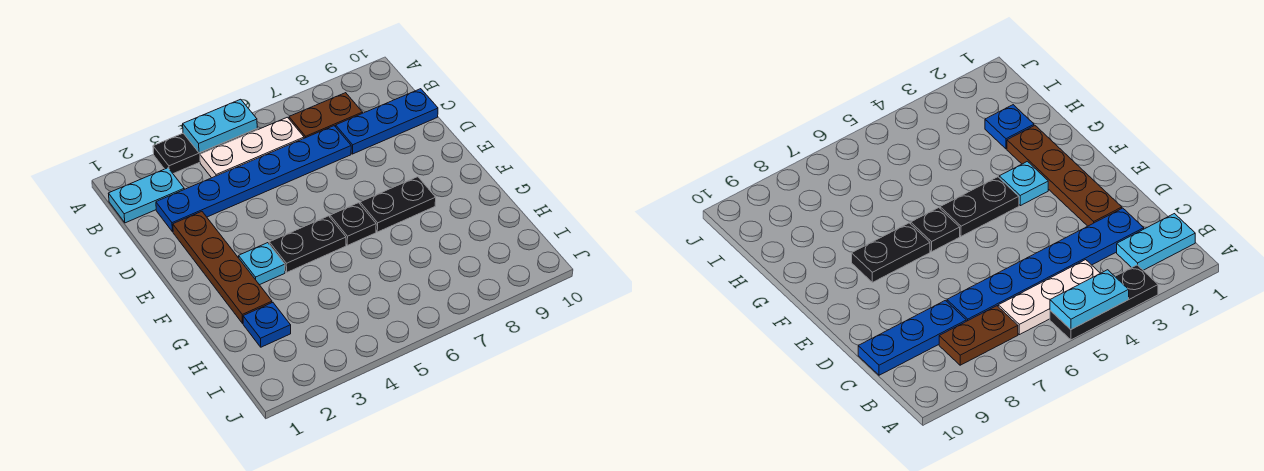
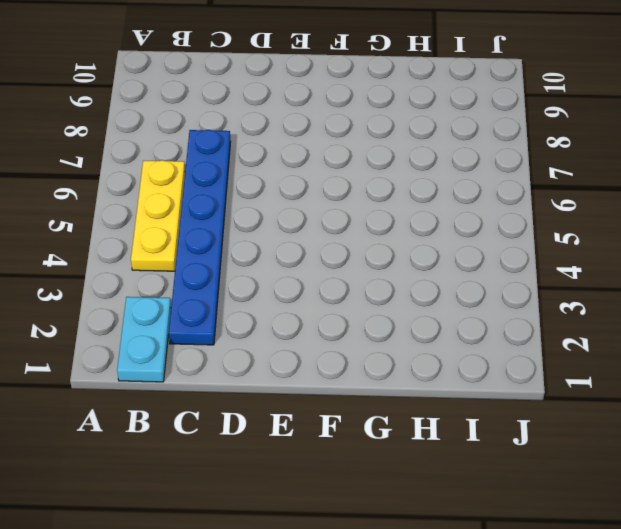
yellow 1x3 plate [131,160,185,271] -> white 1x3 plate [200,117,304,178]
none -> black 1x3 plate [153,129,257,174]
none -> brown 1x2 plate [289,93,363,138]
none -> blue 1x3 plate [336,89,438,154]

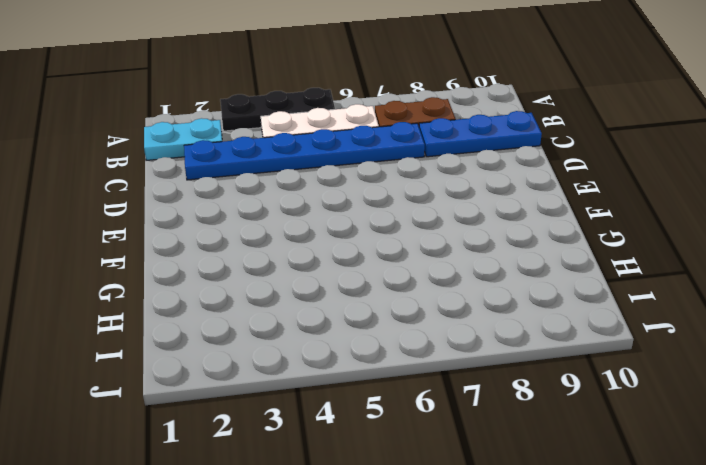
none -> brown 1x4 plate [173,212,272,323]
none -> cyan 1x1 plate [239,243,285,285]
none -> black 1x2 plate [269,216,346,272]

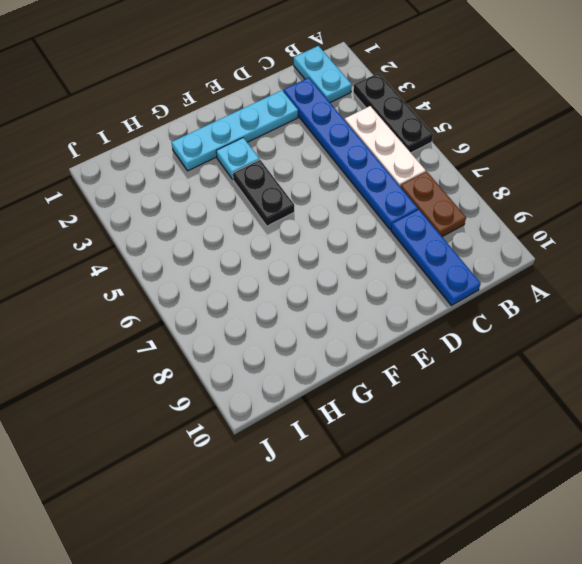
cyan 1x4 plate [172,90,298,171] -> brown 1x4 plate [173,212,272,323]
none -> black 1x1 plate [330,203,376,245]
none -> black 1x2 plate [360,177,436,232]
none -> blue 1x1 plate [243,303,291,347]

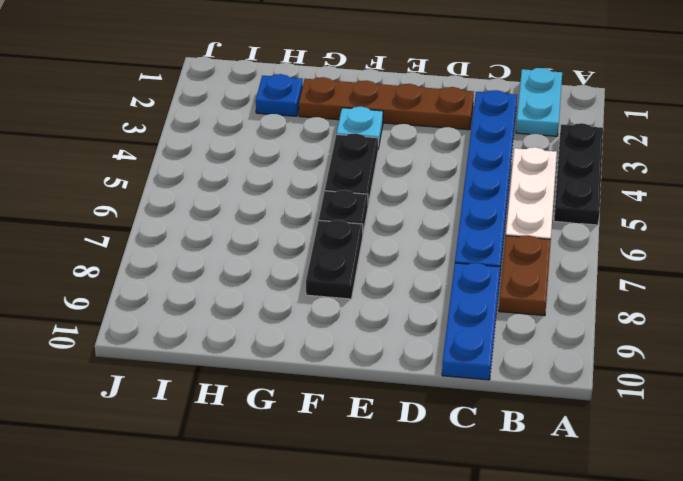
none -> cyan 1x2 plate [183,99,257,153]

